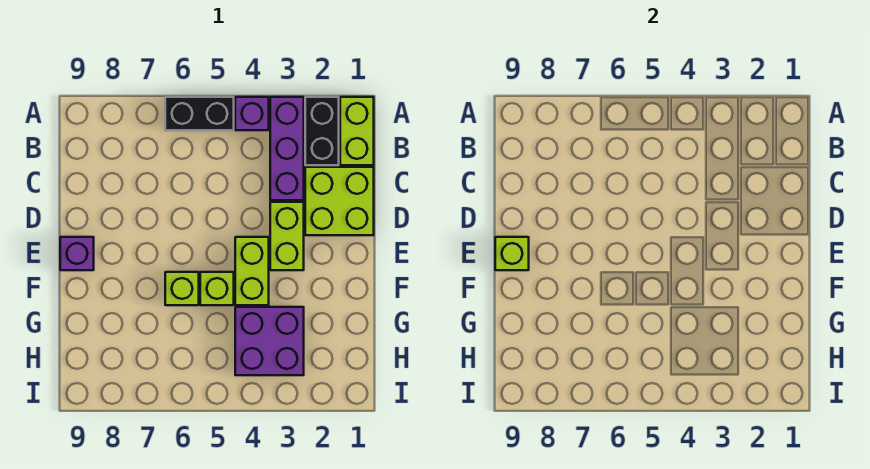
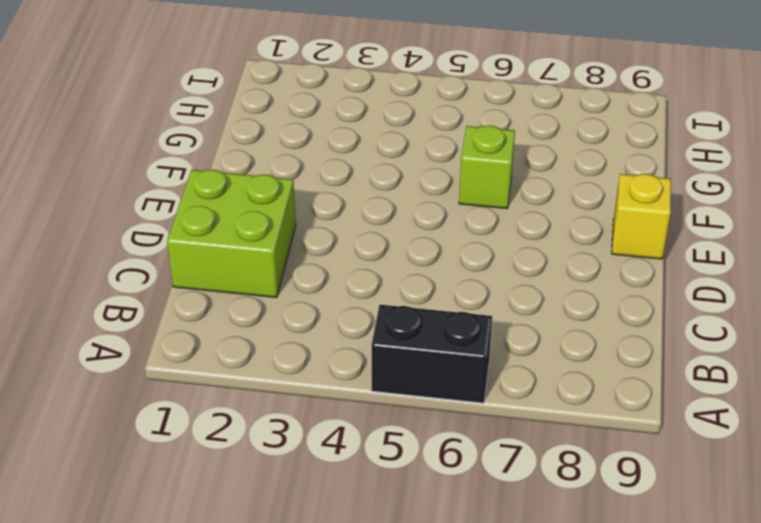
yellow 1x1 brick [612,174,671,259] -> purple 1x1 brick [60,237,94,270]
none -> lime 1x2 brick [340,97,374,165]
none -> black 1x2 brick [305,97,339,165]
none -> purple 1x3 brick [270,97,304,200]

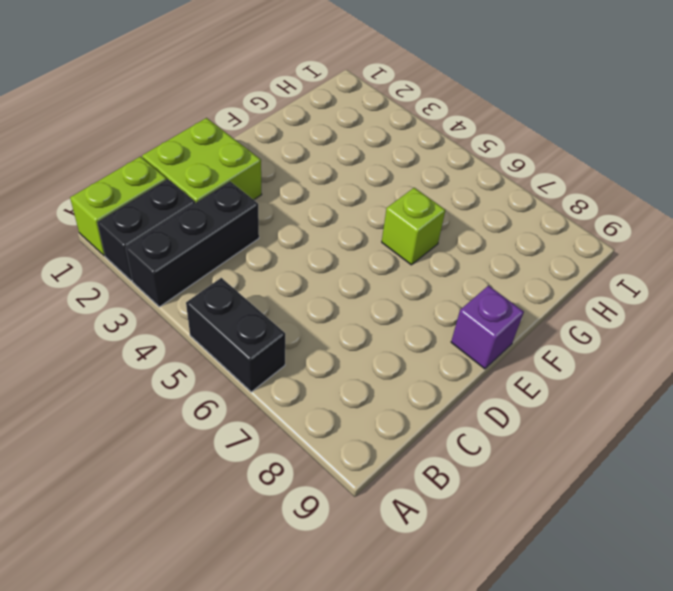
black 1x3 brick [126,182,259,307] -> purple 1x3 brick [270,97,304,200]
none -> purple 1x1 brick [235,97,269,130]
none -> lime 1x2 brick [270,202,304,270]
none -> lime 1x2 brick [235,237,269,305]

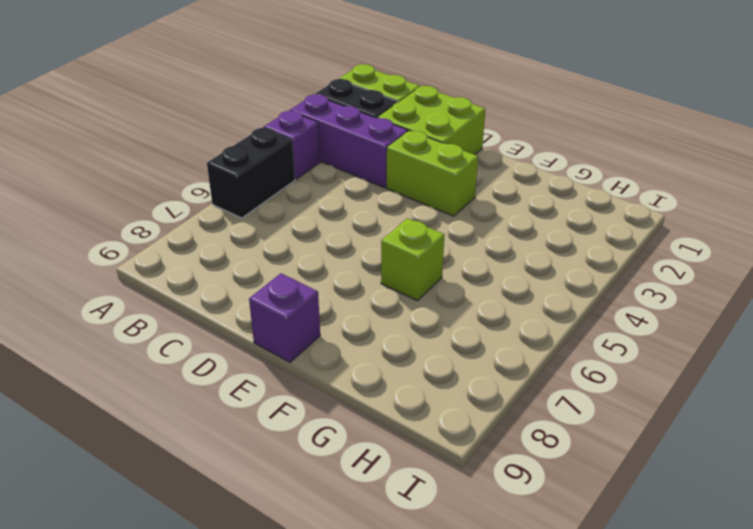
none -> lime 1x2 brick [235,237,269,305]
none -> lime 1x1 brick [200,272,234,305]
none -> purple 2x2 brick [235,307,304,375]

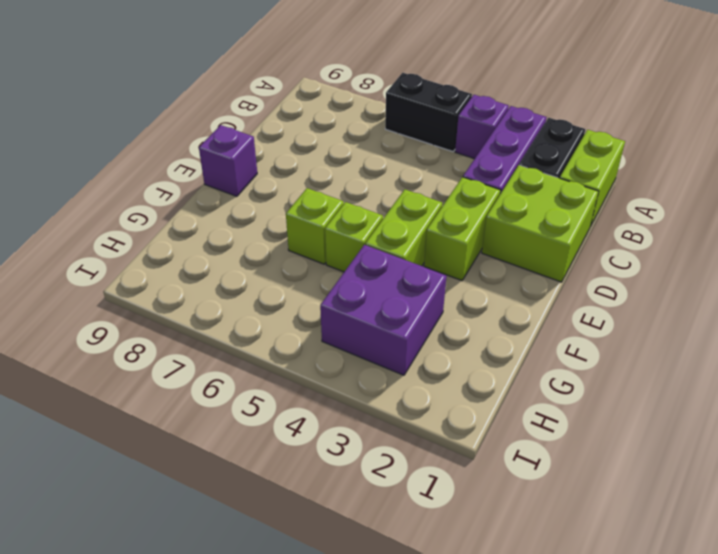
none -> lime 1x1 brick [495,237,529,270]

